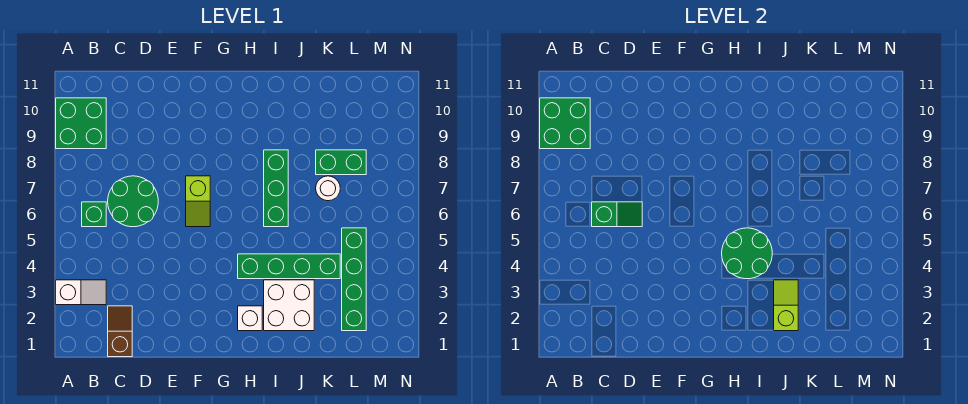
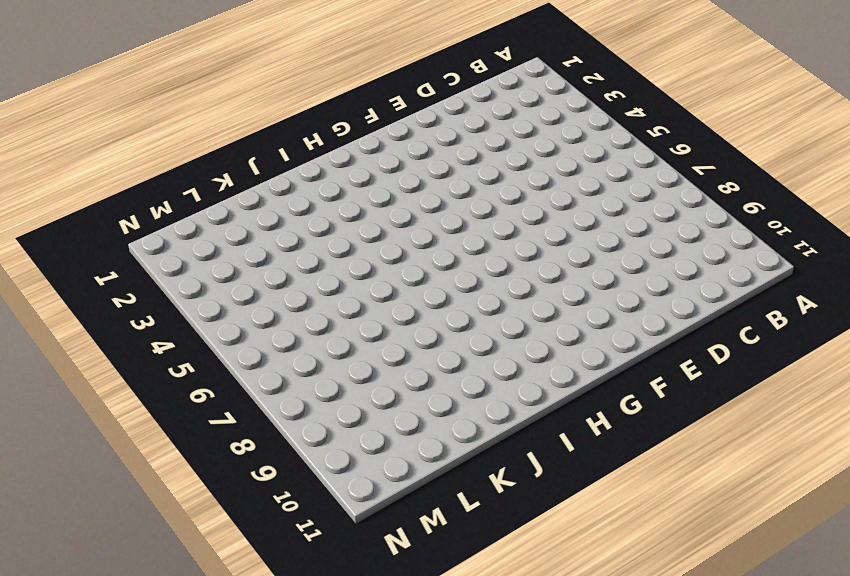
none -> white 1x2 slope [56,280,106,305]
none -> green 2x2 brick [56,98,106,149]
none -> green 1x1 brick [82,202,106,227]

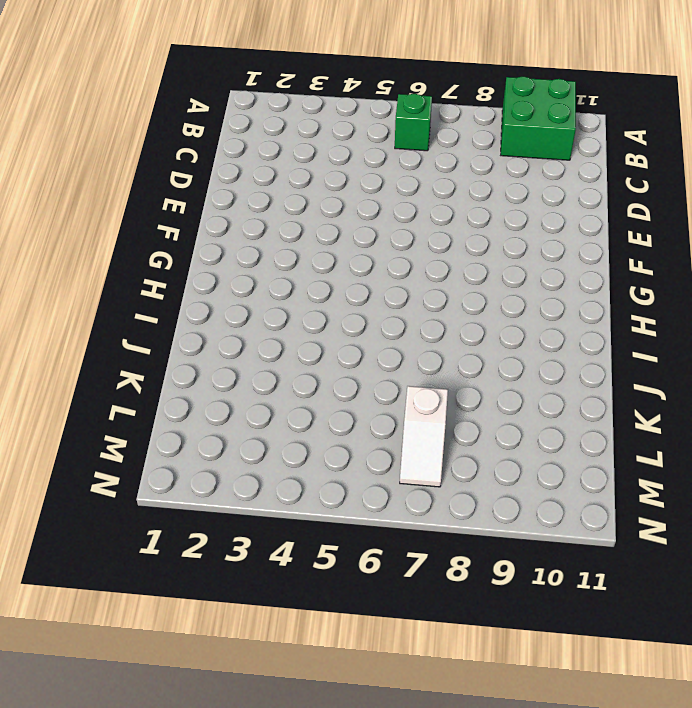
white 1x2 slope [400,386,448,487] -> white 1x2 slope moved to [56,280,106,305]
none -> brown 1x2 slope [108,306,132,357]
none -> green 2x2 round brick [108,176,158,227]
none -> lime 1x2 slope [186,176,210,227]

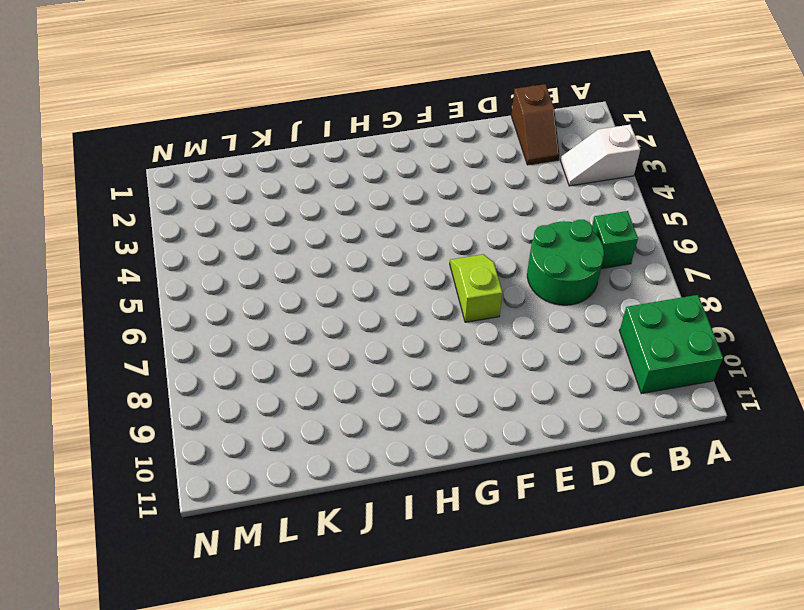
none -> white 1x1 brick [238,306,262,331]
none -> green 1x4 brick [238,254,340,279]
none -> white 2x2 brick [264,280,314,331]

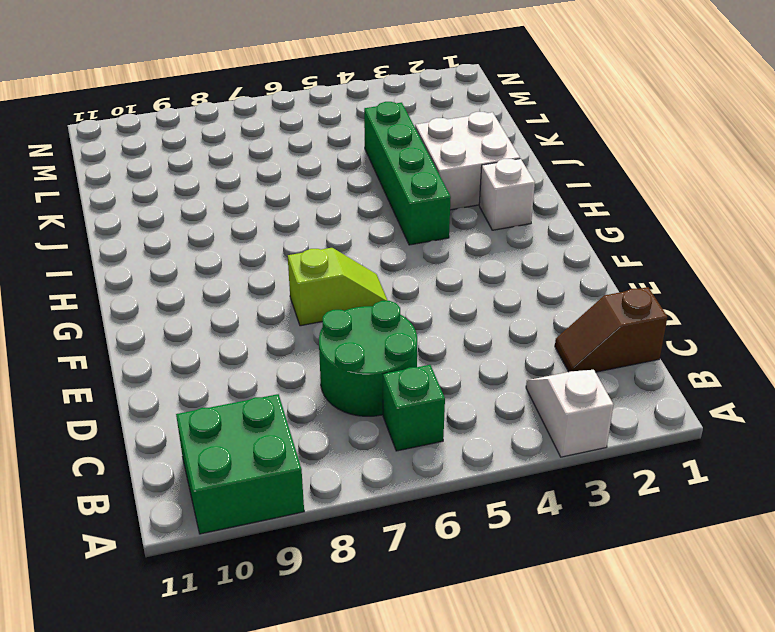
none -> green 1x3 brick [264,150,288,227]
none -> white 1x1 round brick [316,176,340,201]
none -> green 1x2 brick [316,150,366,175]

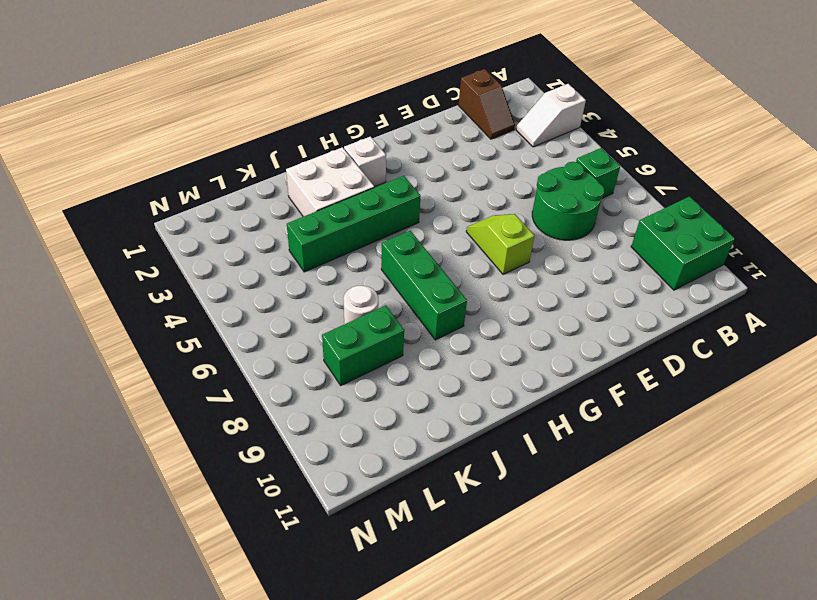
none -> green 1x4 brick [342,228,366,331]
none -> green 2x2 brick [540,98,590,149]
none -> green 1x2 slope [592,202,642,227]

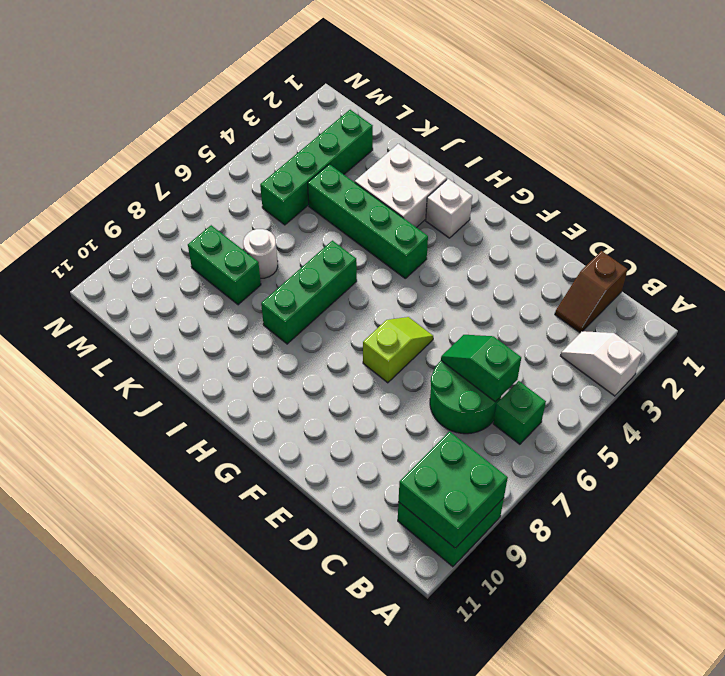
none -> green 2x2 round brick [722,228,772,279]
none -> lime 1x2 slope [774,280,798,331]

